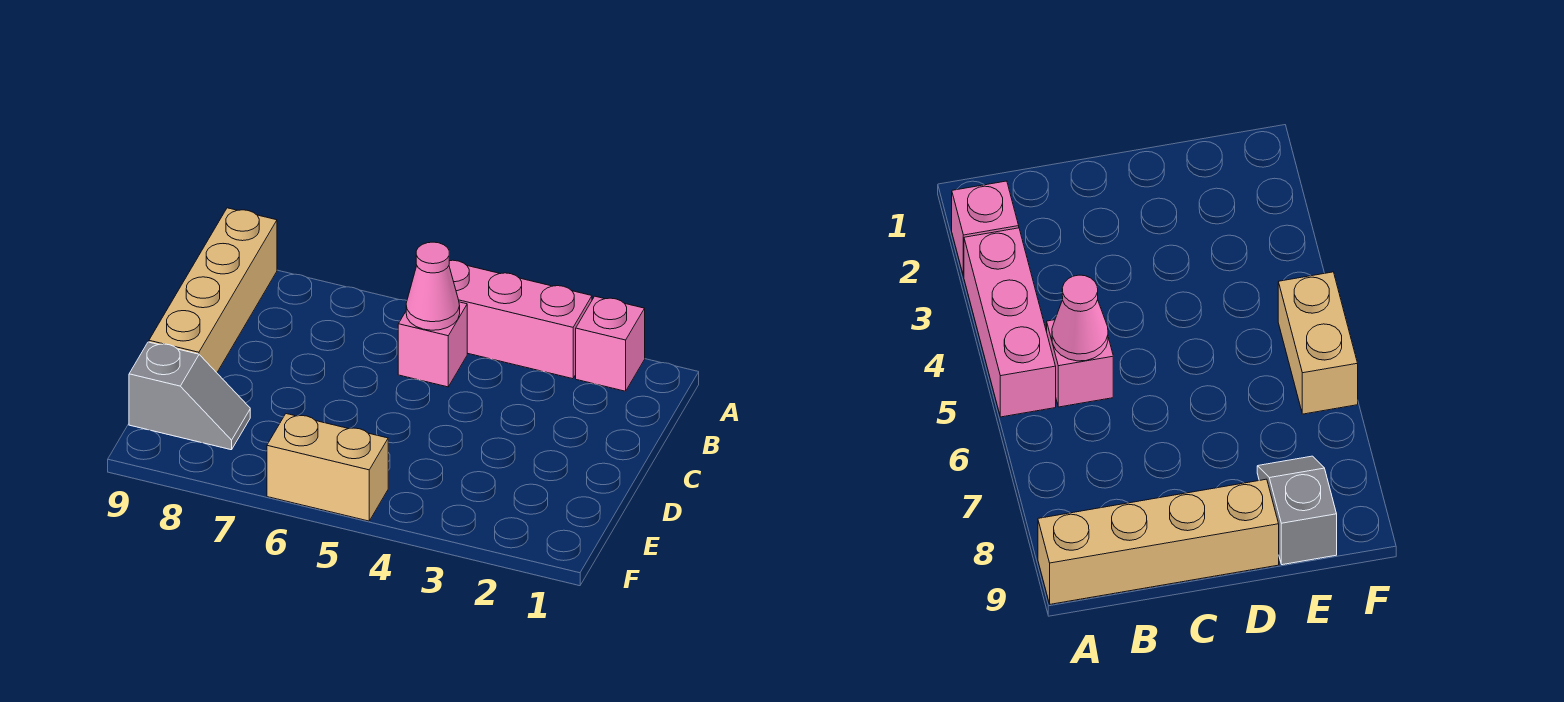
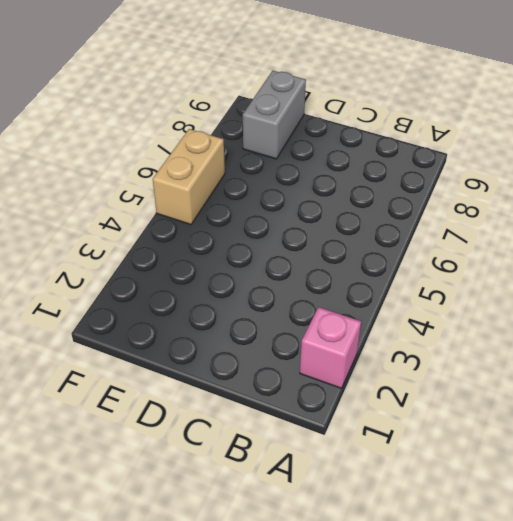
grey 1x2 brick [243,71,306,159] -> grey 1x2 slope [129,342,250,450]
none -> pink 1x3 brick [449,260,592,379]
none -> tan 1x4 brick [149,208,277,373]

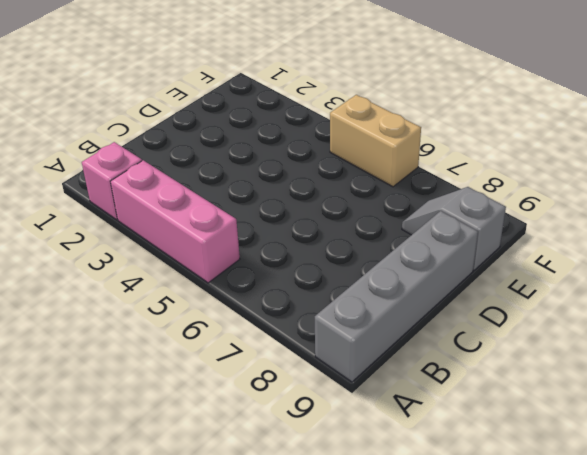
grey 1x4 brick [315,211,478,382] -> tan 1x4 brick [149,208,277,373]
none -> pink 1x1 brick [398,302,467,387]
none -> pink 1x1 cone [406,242,460,330]

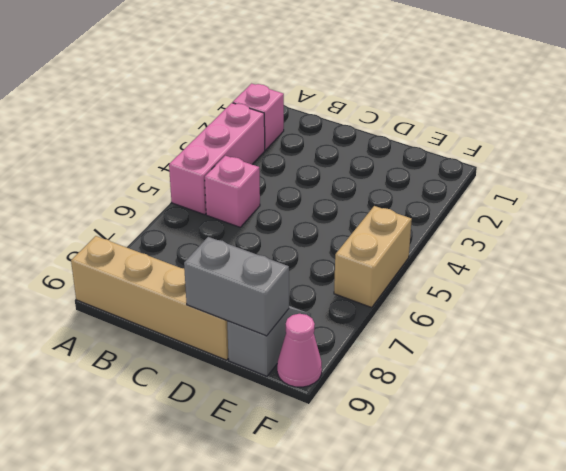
grey 1x2 brick [184,237,289,336] -> none
pink 1x1 cone [277,314,322,387] -> pink 1x1 cone moved to [406,242,460,330]

